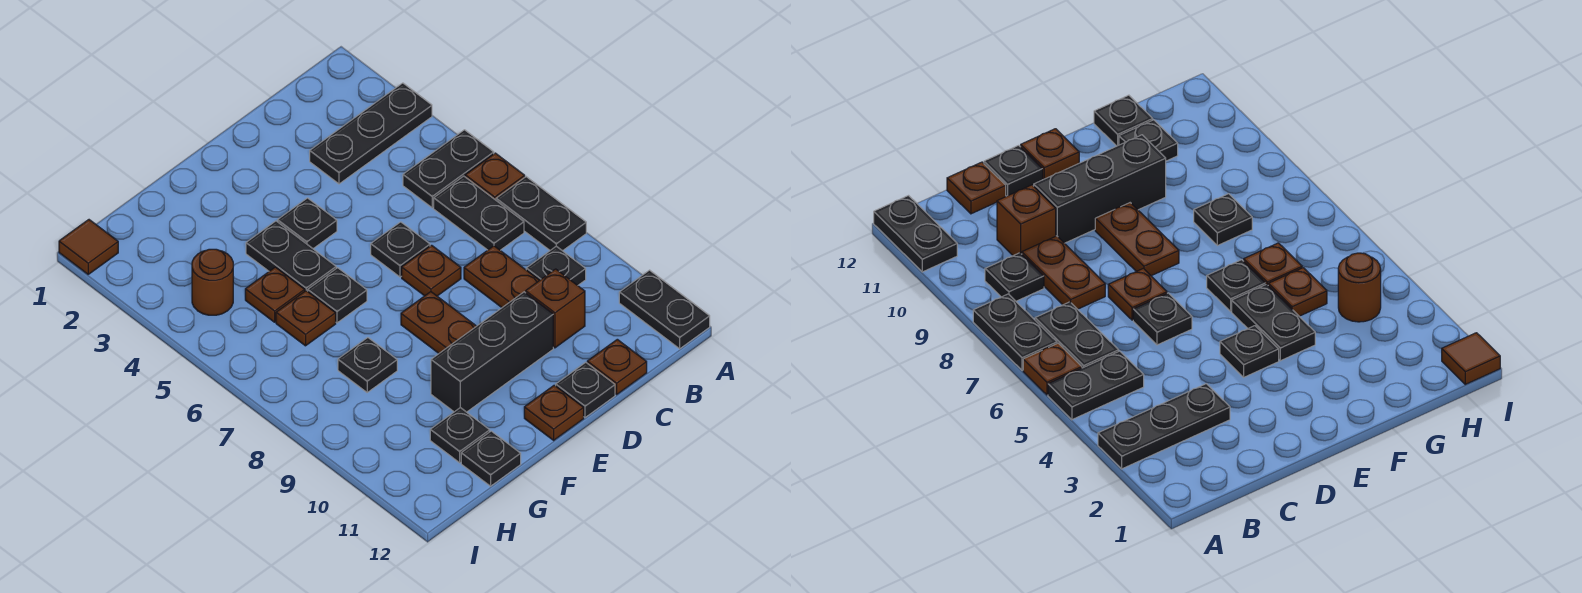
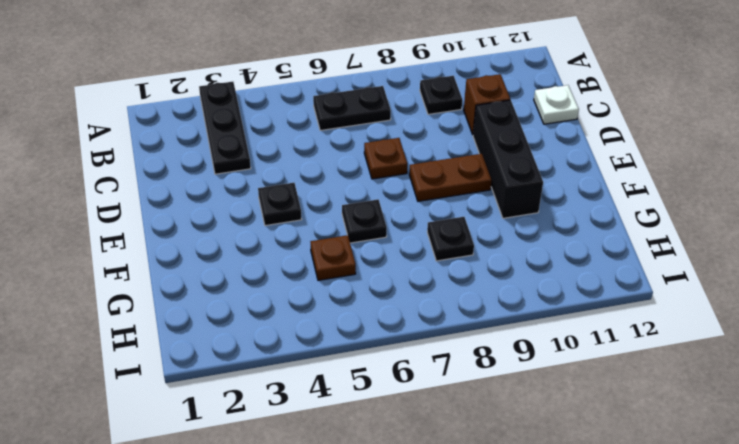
white 1x1 plate [534,85,579,124] -> brown 1x1 plate [587,339,647,394]
none -> black 1x2 plate [403,130,494,208]
none -> brown 1x1 plate [465,153,525,200]
none -> black 1x2 plate [496,177,586,251]

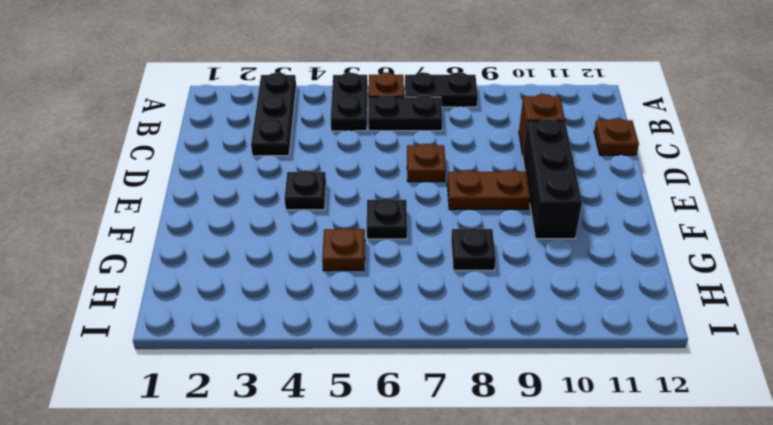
none -> black 1x2 plate [619,270,710,349]
none -> black 1x1 plate [526,246,586,285]
none -> brown 1x2 plate [464,246,539,307]

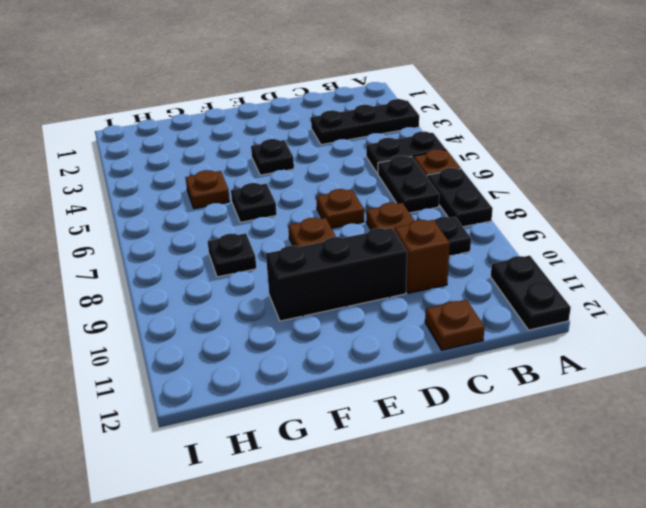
none -> black 1x1 plate [371,222,430,277]
none -> black 1x1 plate [556,362,615,418]
none -> brown 1x1 plate [524,385,584,440]

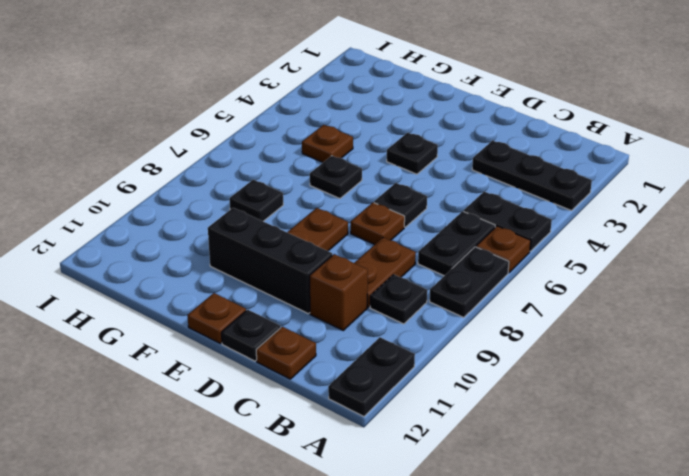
none -> black 1x2 plate [246,221,336,291]
none -> brown 1x1 plate [276,291,336,346]
none -> black 1x1 plate [430,408,490,463]

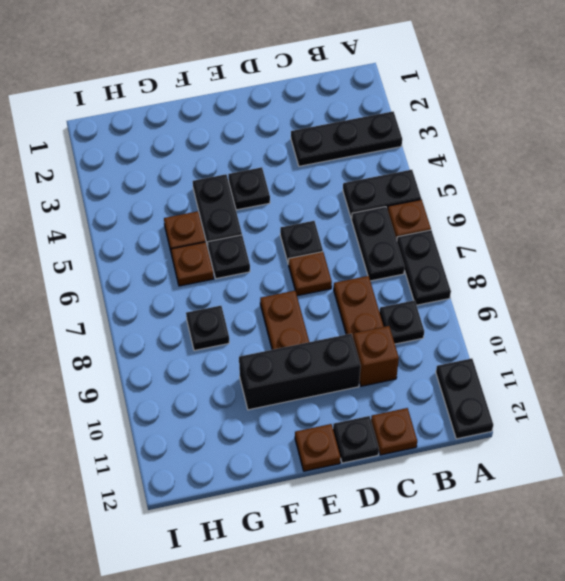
none -> black 1x1 plate [430,408,490,463]
none -> black 1x1 plate [461,431,521,486]
none -> brown 1x1 round brick [192,249,233,315]

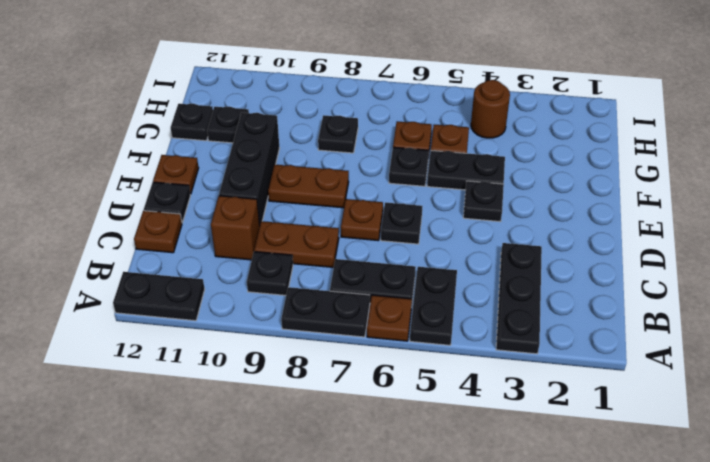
none -> brown 1x1 tile [59,220,118,274]

